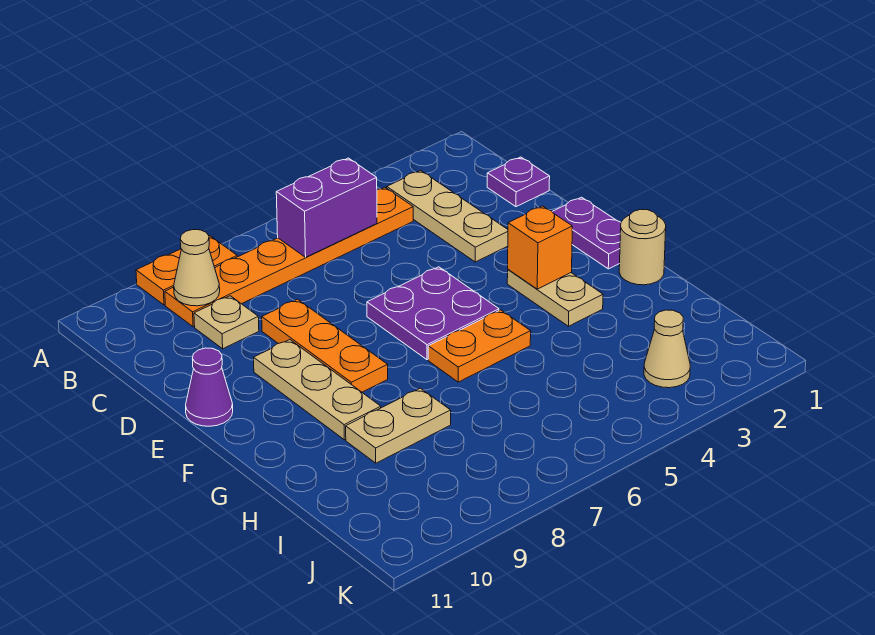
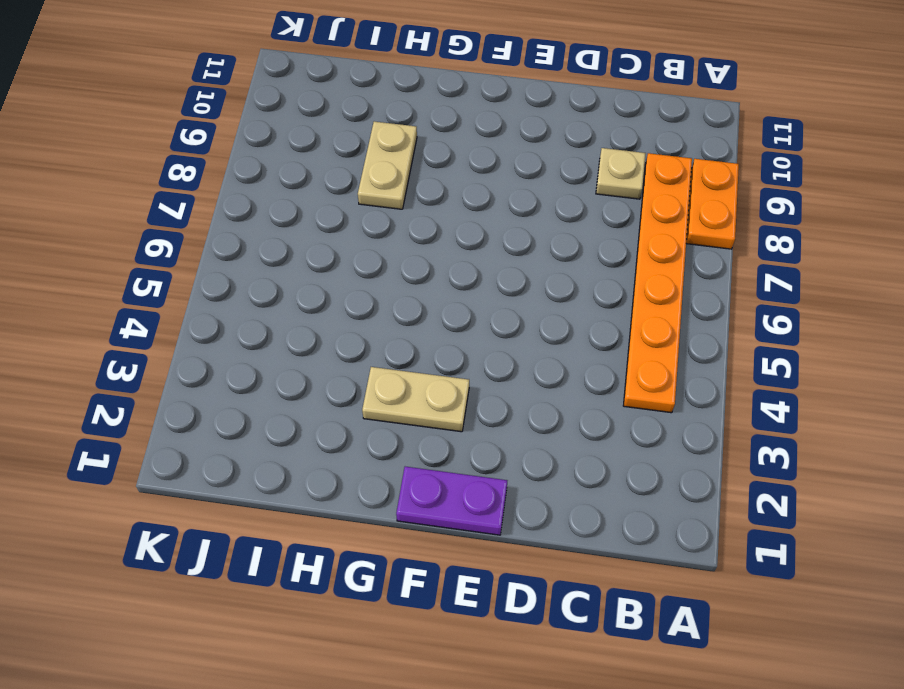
none -> tan 1x3 plate [387,170,508,262]
none -> purple 1x1 plate [487,157,550,207]
none -> orange 1x3 plate [262,299,388,392]

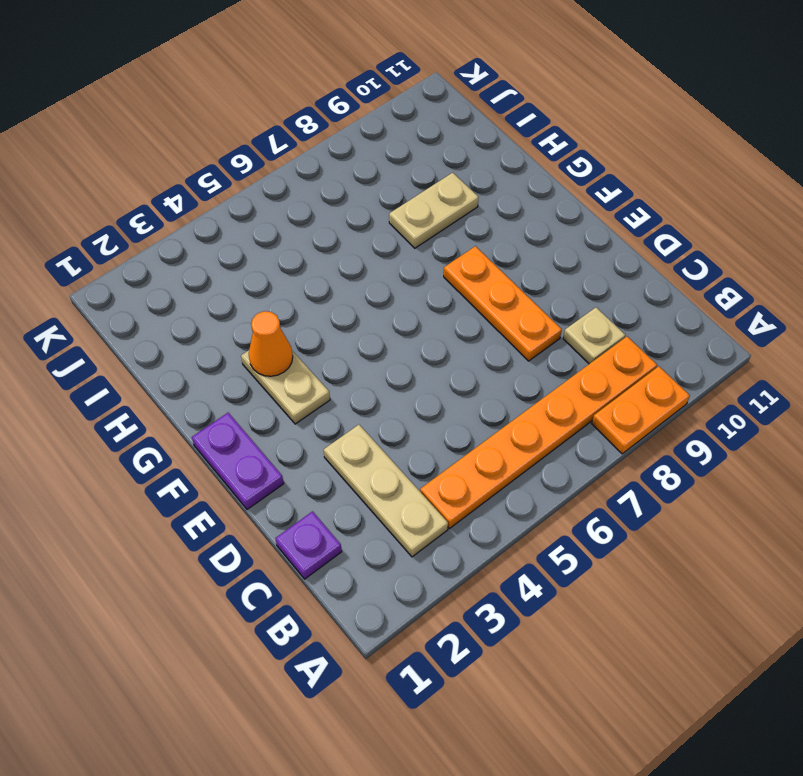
orange 1x1 cone [249,311,293,376] -> none
none -> purple 2x2 plate [367,267,499,360]
none -> tan 1x3 plate [254,340,381,440]
none -> purple 1x1 cone [186,348,233,426]

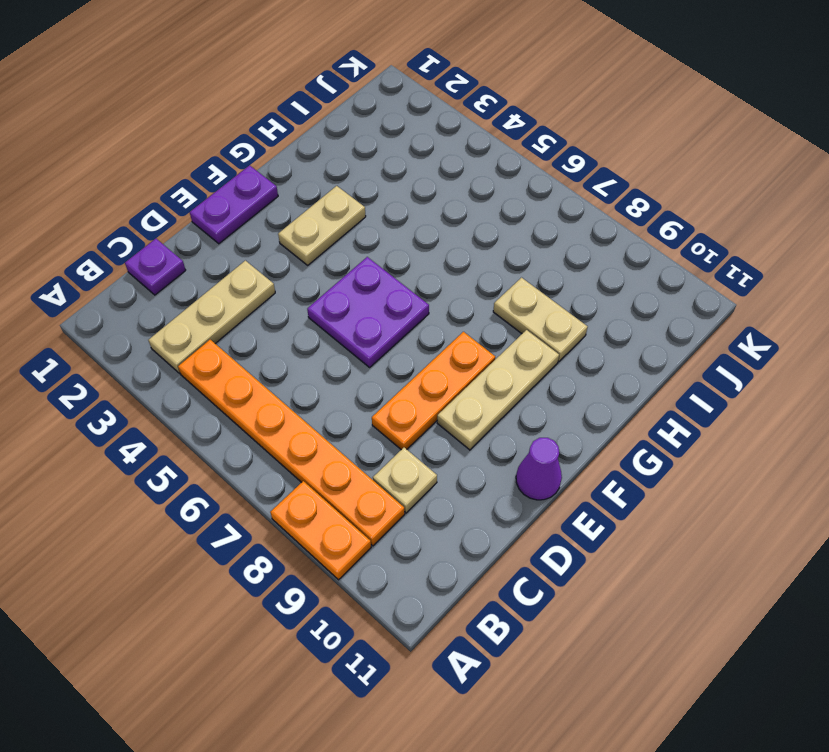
none -> tan 1x1 round brick [619,209,666,285]
none -> orange 1x2 plate [428,310,531,382]
none -> tan 1x1 cone [644,310,690,388]

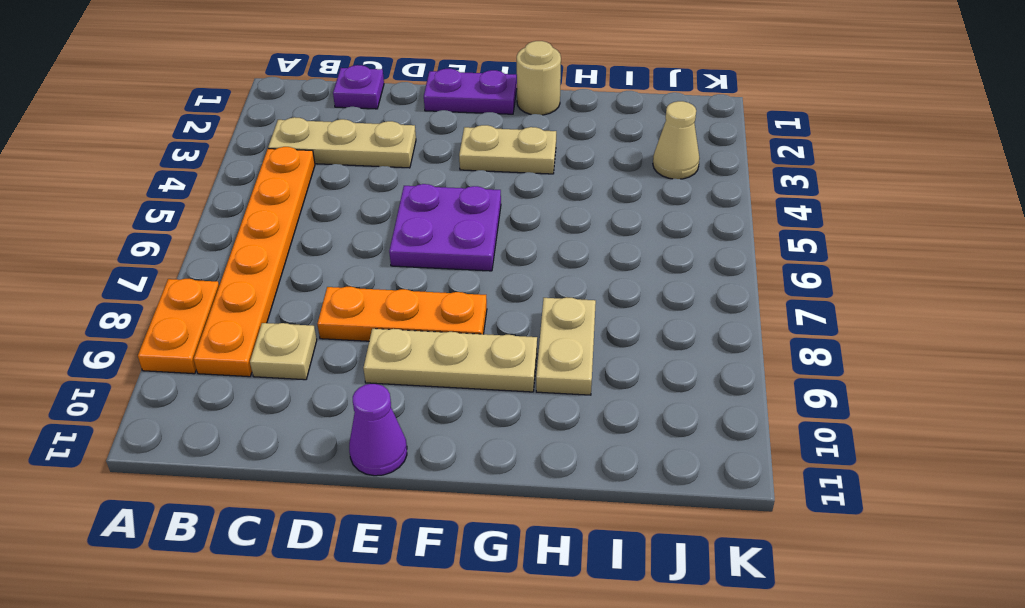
none -> orange 1x2 plate [428,310,531,382]
none -> purple 1x2 brick [276,158,377,257]
none -> tan 1x1 cone [174,230,220,306]

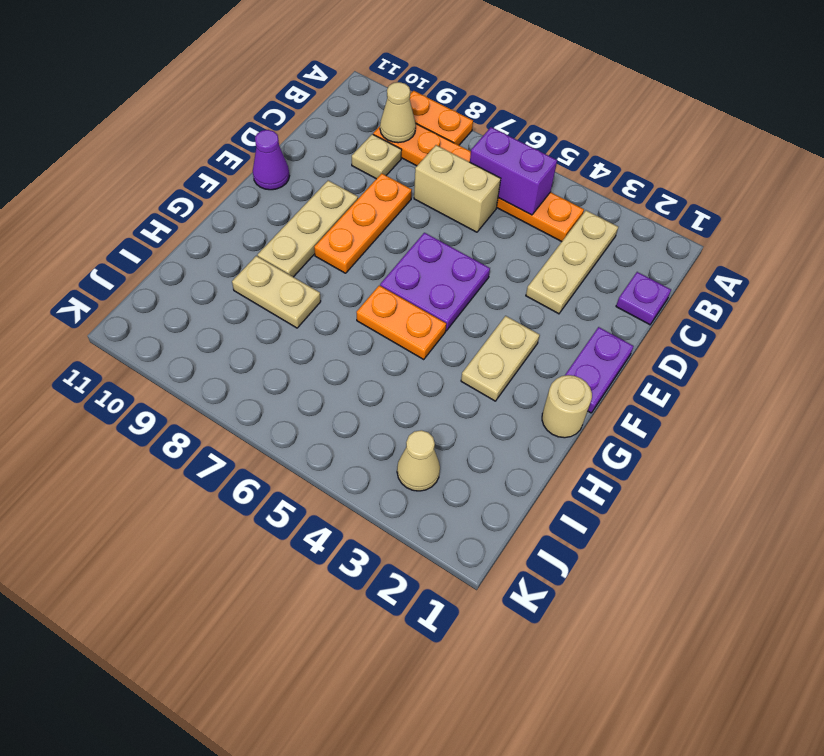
tan 1x2 brick [414,145,501,232] -> none
none -> orange 1x1 brick [508,206,572,289]

